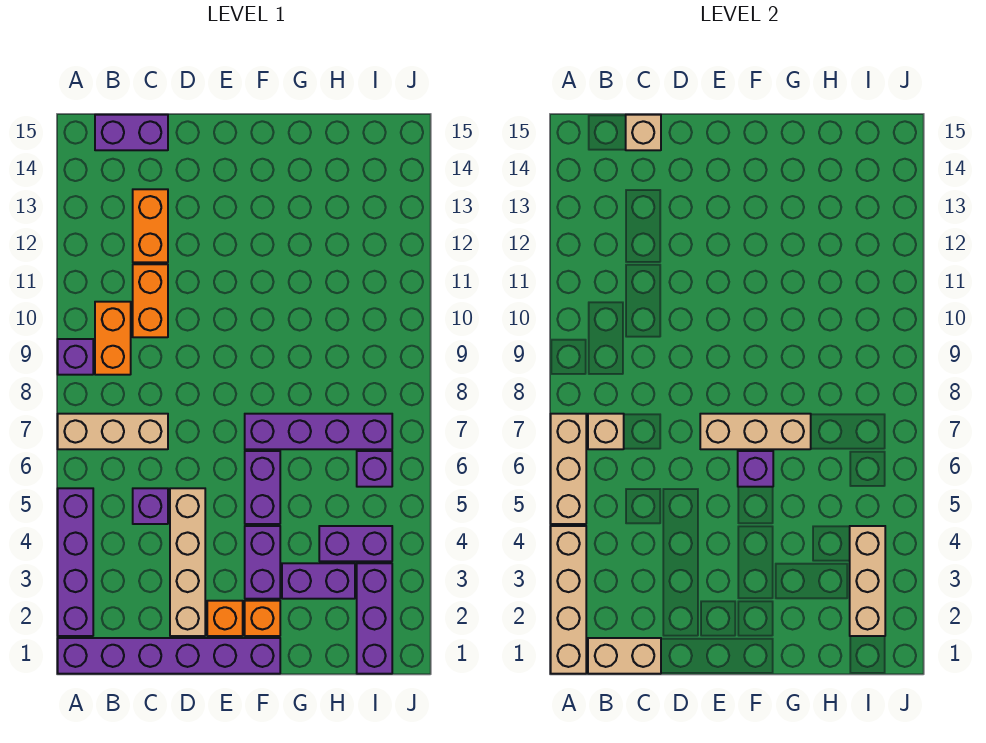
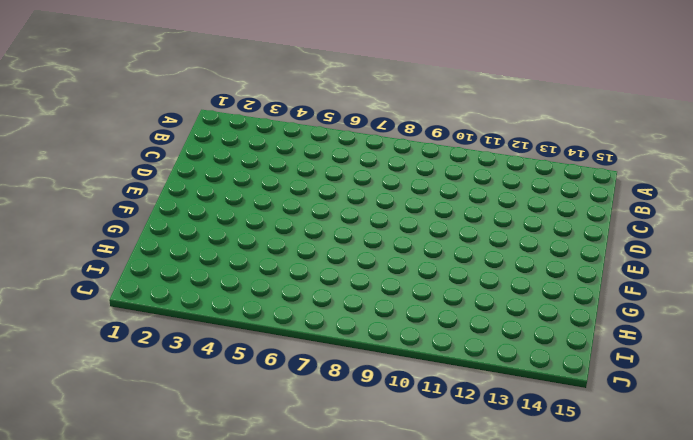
none -> purple 1x6 brick [58,638,280,674]
none -> purple 1x4 brick [58,488,93,636]
none -> tan 1x3 brick [58,414,168,449]

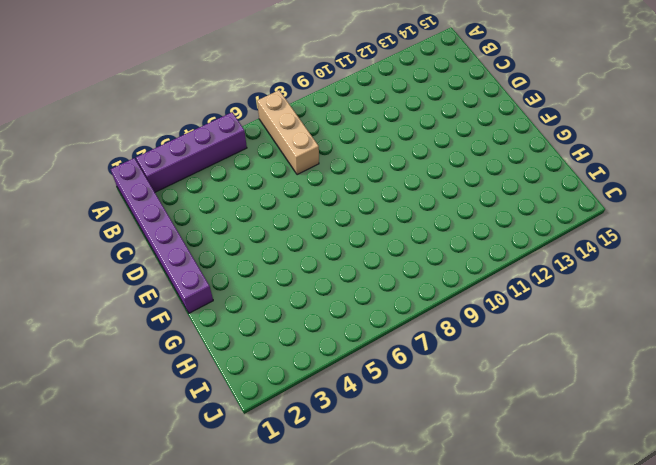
none -> purple 1x1 brick [58,339,93,375]
none -> orange 1x2 brick [95,302,131,375]
none -> purple 1x2 brick [95,115,168,150]

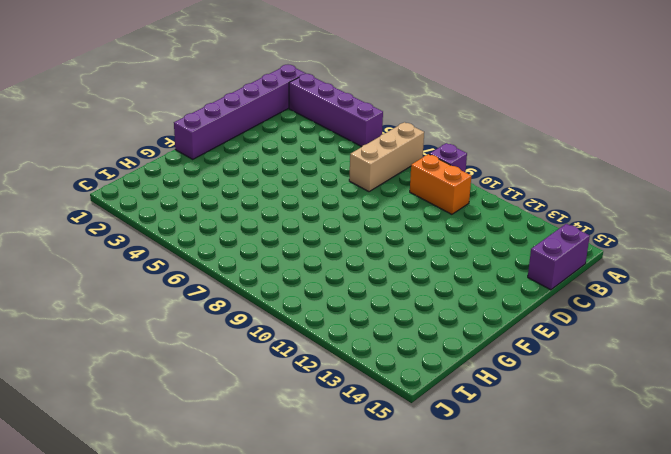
none -> purple 1x1 brick [133,488,168,524]
none -> orange 1x2 brick [133,264,168,337]
none -> orange 1x2 brick [133,189,168,262]

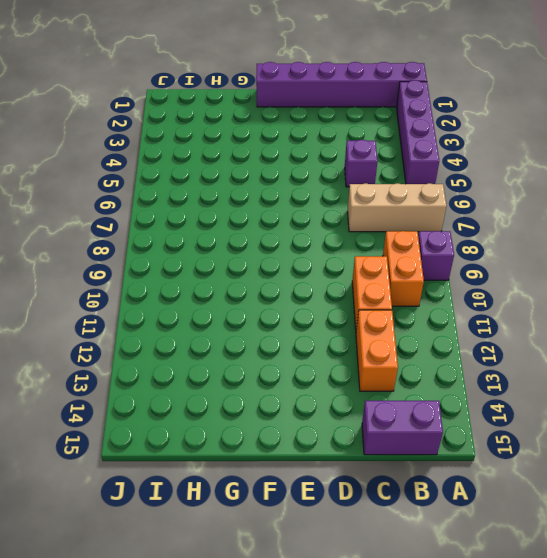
none -> tan 1x4 brick [170,488,205,636]
none -> orange 1x1 brick [207,601,243,636]
none -> orange 1x1 brick [245,601,280,636]

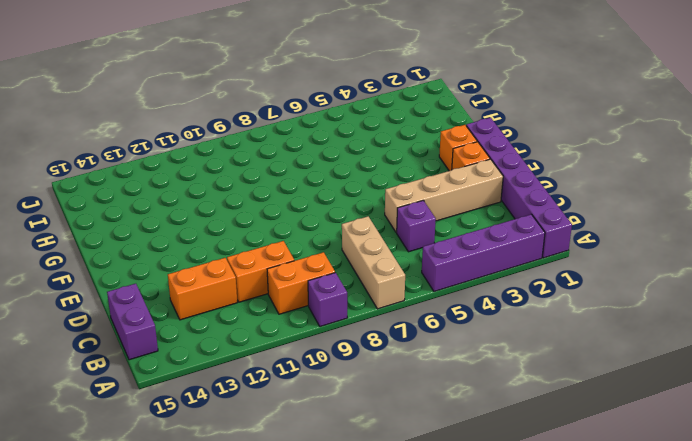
none -> purple 1x2 brick [245,526,280,599]
none -> purple 1x2 brick [245,451,280,524]
none -> purple 1x4 brick [245,414,392,449]

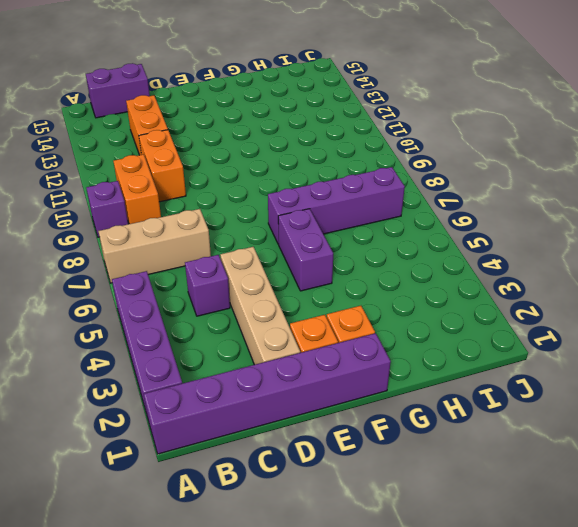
none -> purple 1x2 brick [245,526,280,599]
none -> purple 1x2 brick [282,563,355,599]
none -> purple 1x2 brick [319,526,392,561]

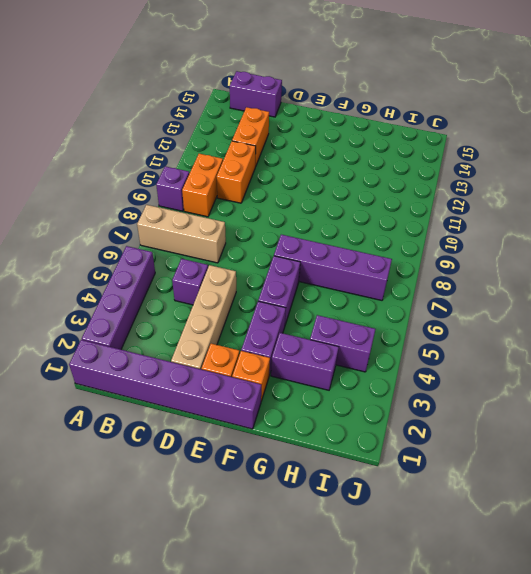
none -> purple 1x3 brick [357,563,392,674]
none -> purple 1x1 brick [357,451,392,487]
none -> tan 1x4 brick [551,526,586,674]

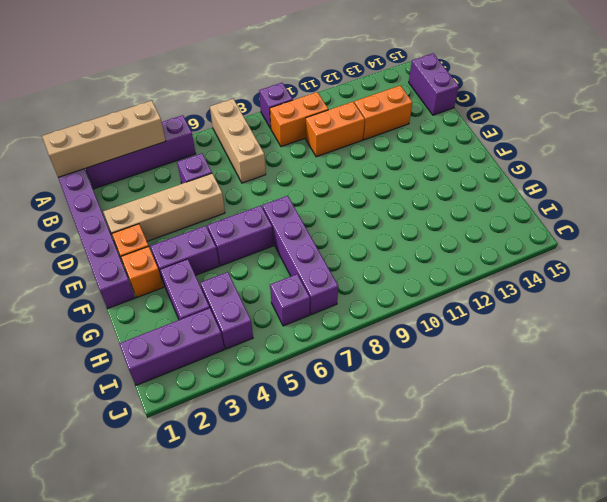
none -> tan 1x3 brick [551,414,586,524]
none -> tan 1x2 brick [588,638,661,674]
none -> tan 1x1 brick [588,414,624,449]

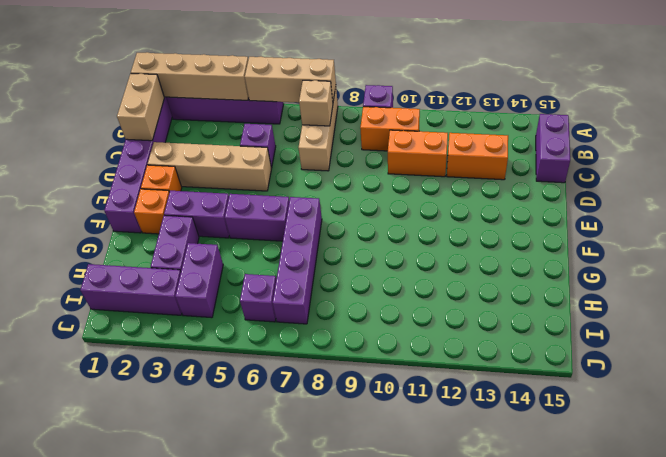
none -> tan 1x1 brick [626,115,661,150]
none -> tan 1x3 brick [700,414,811,449]
none -> purple 1x1 brick [738,451,773,487]

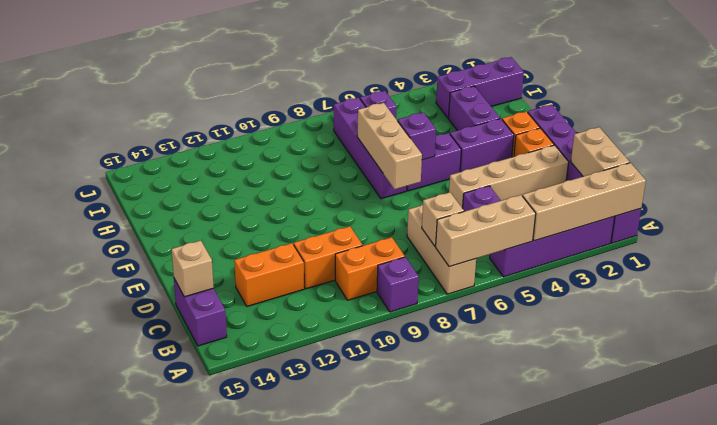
none -> purple 1x2 brick [319,526,392,561]
none -> tan 1x3 brick [850,526,885,636]

